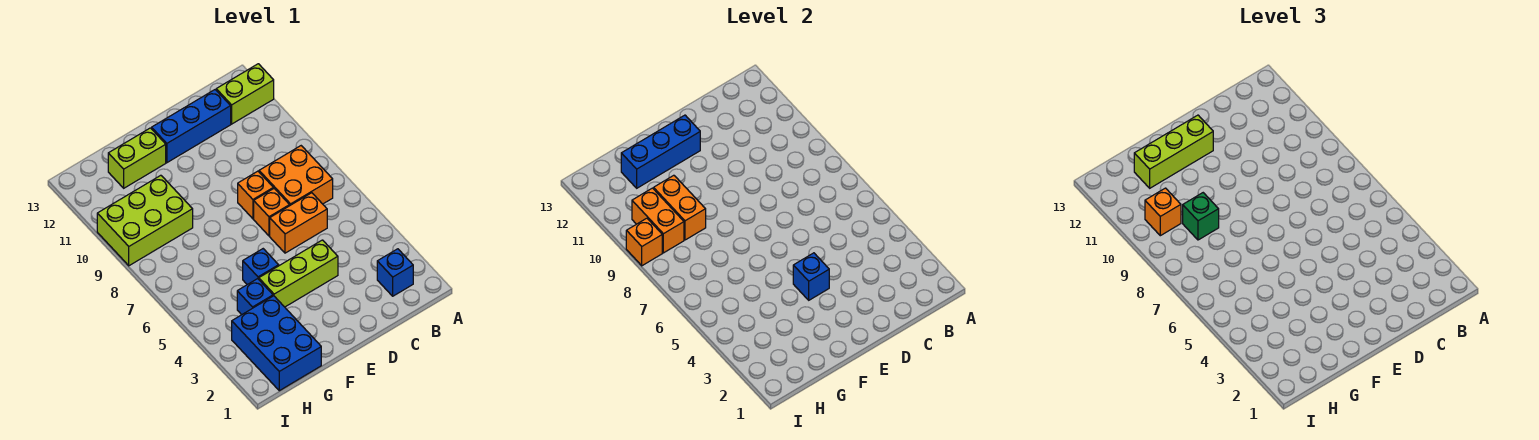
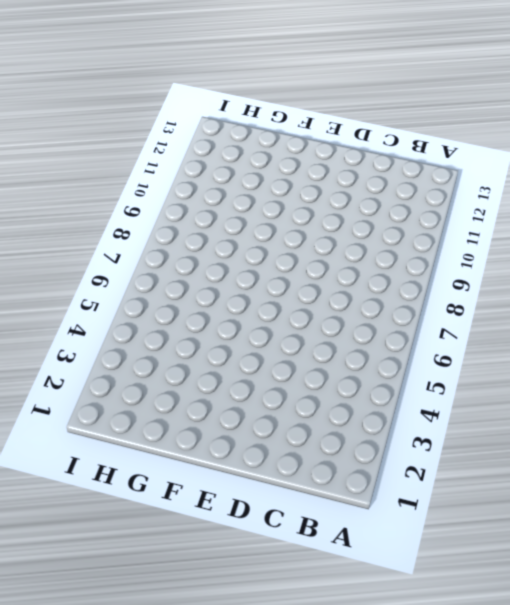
none -> lime 1x2 brick [216,64,274,124]
none -> blue 1x1 brick [377,249,413,296]
none -> orange 2x2 brick [259,146,333,205]

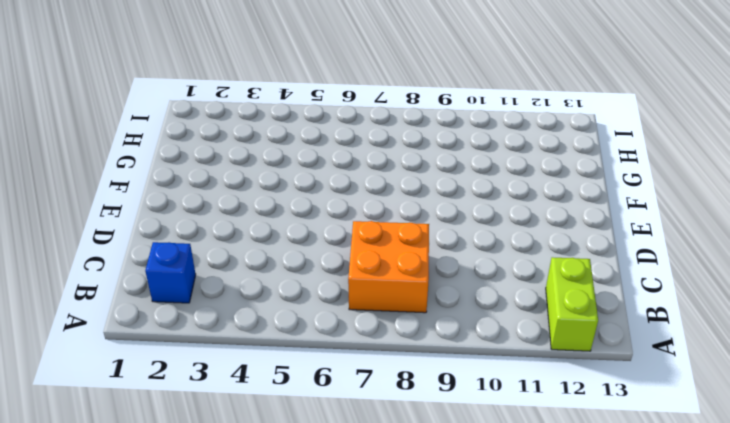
none -> orange 1x2 brick [270,193,327,253]
none -> blue 1x3 brick [152,90,231,163]
none -> lime 1x3 brick [259,240,338,307]

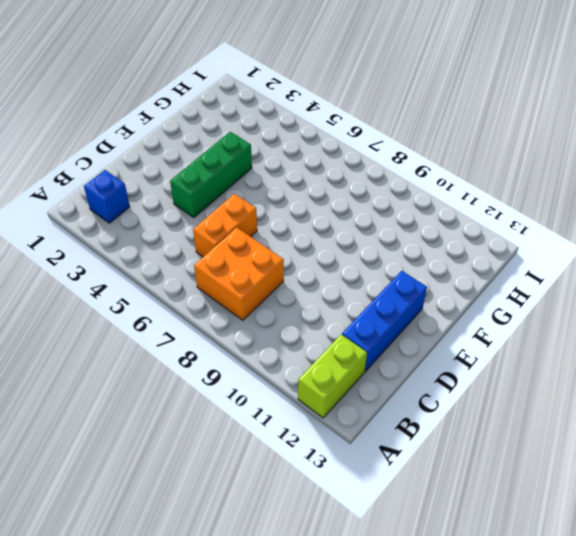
green 1x3 brick [170,132,252,218] -> lime 1x3 brick [259,240,338,307]
none -> orange 1x1 brick [254,189,290,236]
none -> orange 1x1 brick [238,171,273,219]
none -> blue 1x1 brick [243,249,279,285]

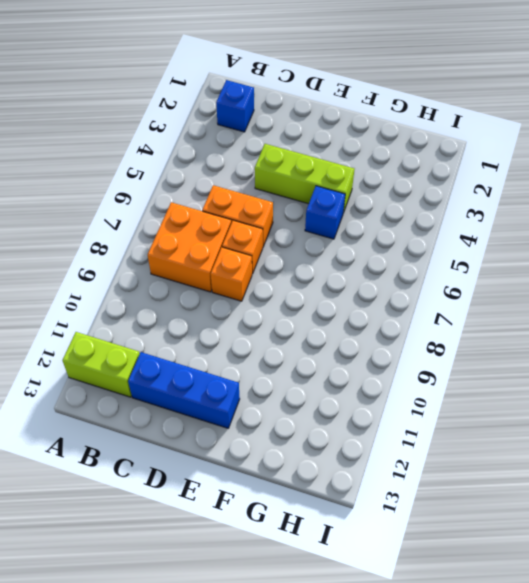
none -> lime 1x2 brick [108,128,166,188]
none -> blue 2x3 brick [232,296,321,391]
none -> blue 1x1 brick [237,279,273,315]

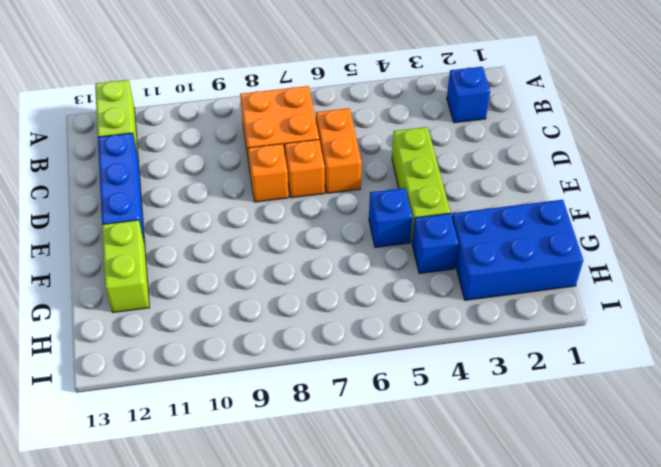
none -> lime 2x3 brick [97,175,193,266]
none -> blue 1x1 brick [793,253,829,300]
none -> blue 1x3 brick [621,115,700,188]

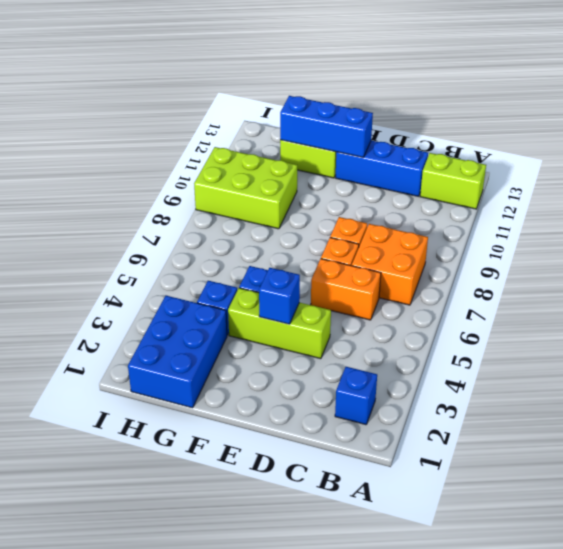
none -> orange 1x2 brick [654,175,706,240]
none -> orange 1x2 brick [632,188,684,253]
none -> orange 1x1 brick [626,218,662,266]

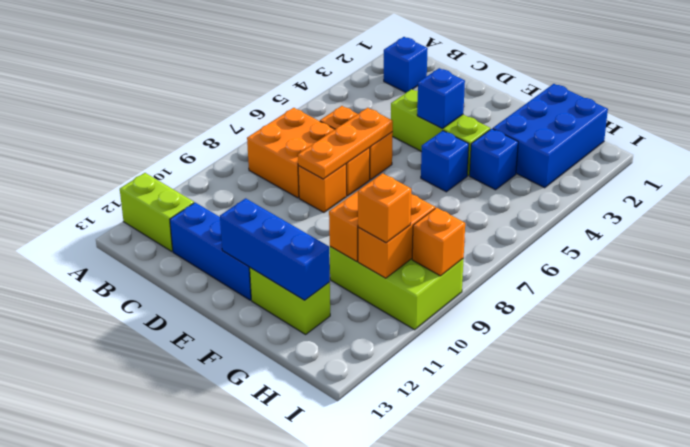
orange 1x3 plate [298,108,393,179] -> none
none -> lime 1x3 brick [1134,115,1213,188]
none -> green 1x1 brick [1183,193,1219,240]

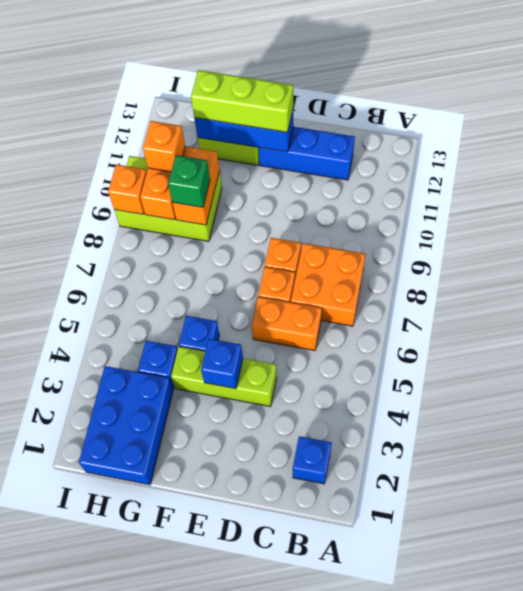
none -> lime 1x2 brick [216,64,274,124]

